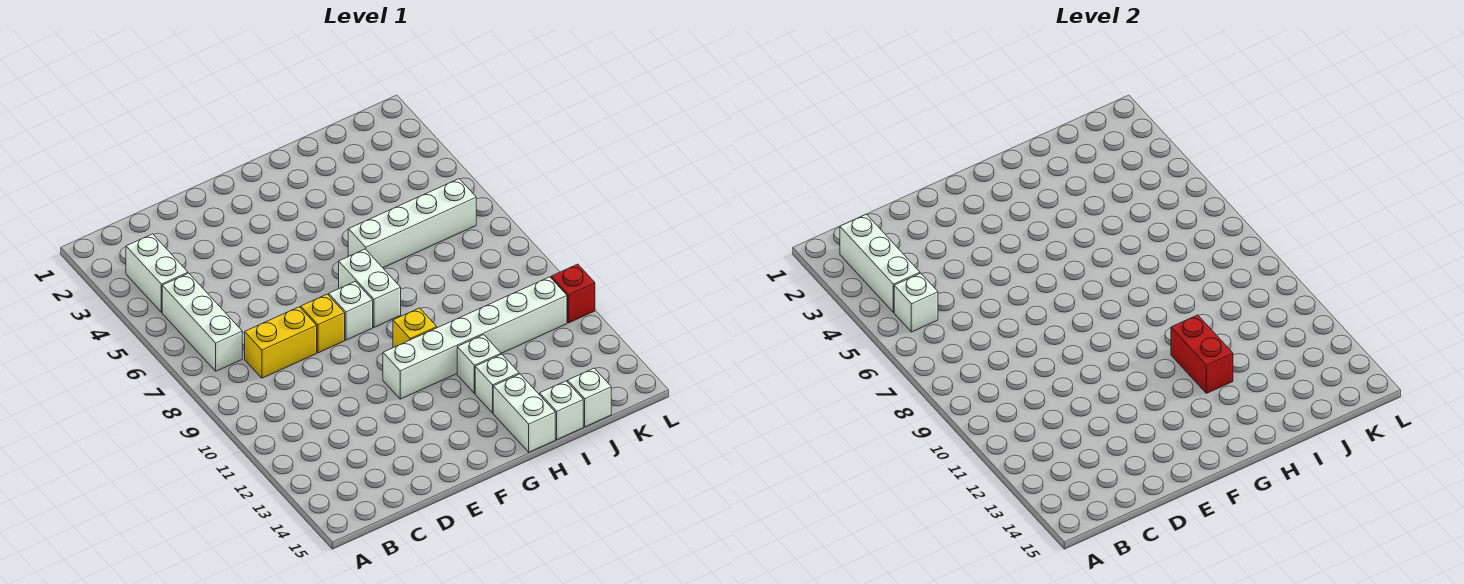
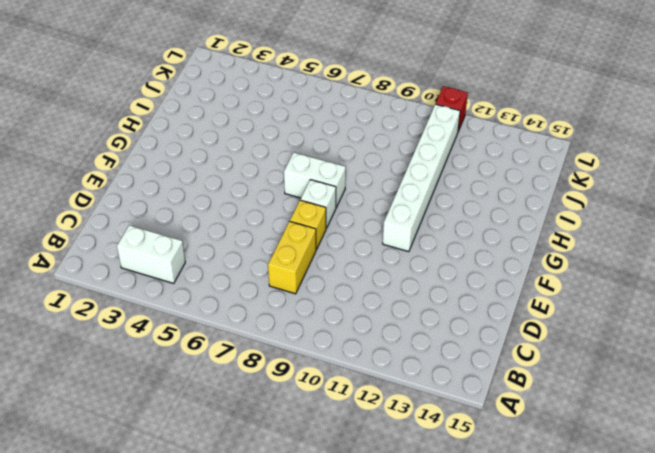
none -> white 1x3 brick [162,273,242,371]
none -> yellow 1x1 brick [393,308,437,348]
none -> white 1x4 brick [348,179,476,268]

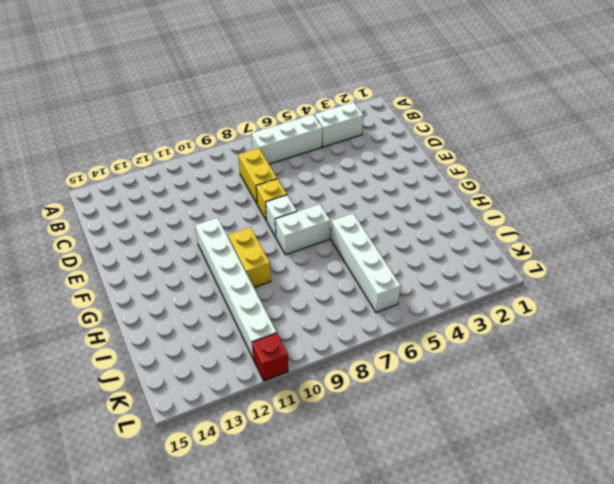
yellow 1x2 brick [228,227,271,287] -> yellow 1x1 brick [393,308,437,348]
none -> white 1x1 brick [457,335,501,393]
none -> white 1x1 brick [475,354,519,413]
none -> white 1x2 brick [493,374,555,452]

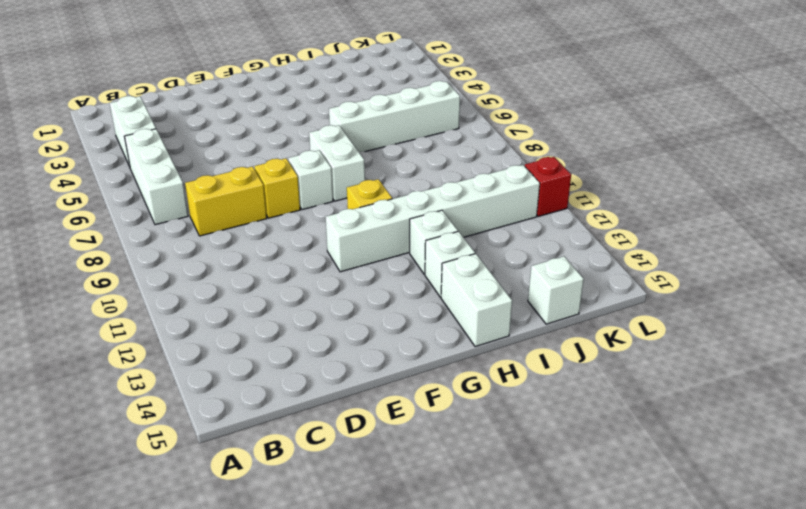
none -> white 1x1 brick [540,381,583,440]
none -> white 1x3 brick [840,214,920,312]
none -> white 1x1 brick [894,273,938,332]

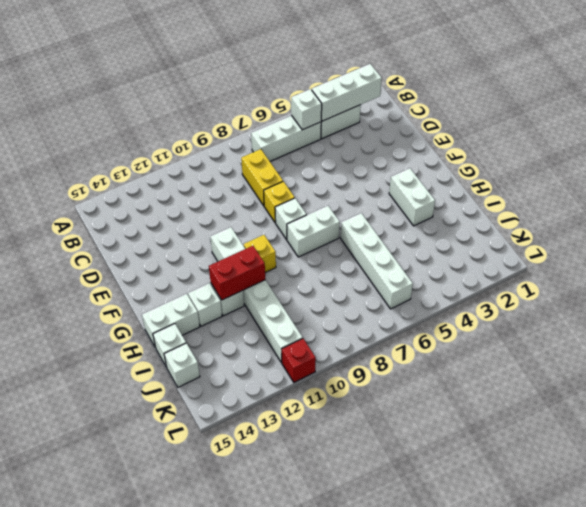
white 1x2 brick [389,168,435,226] -> none

